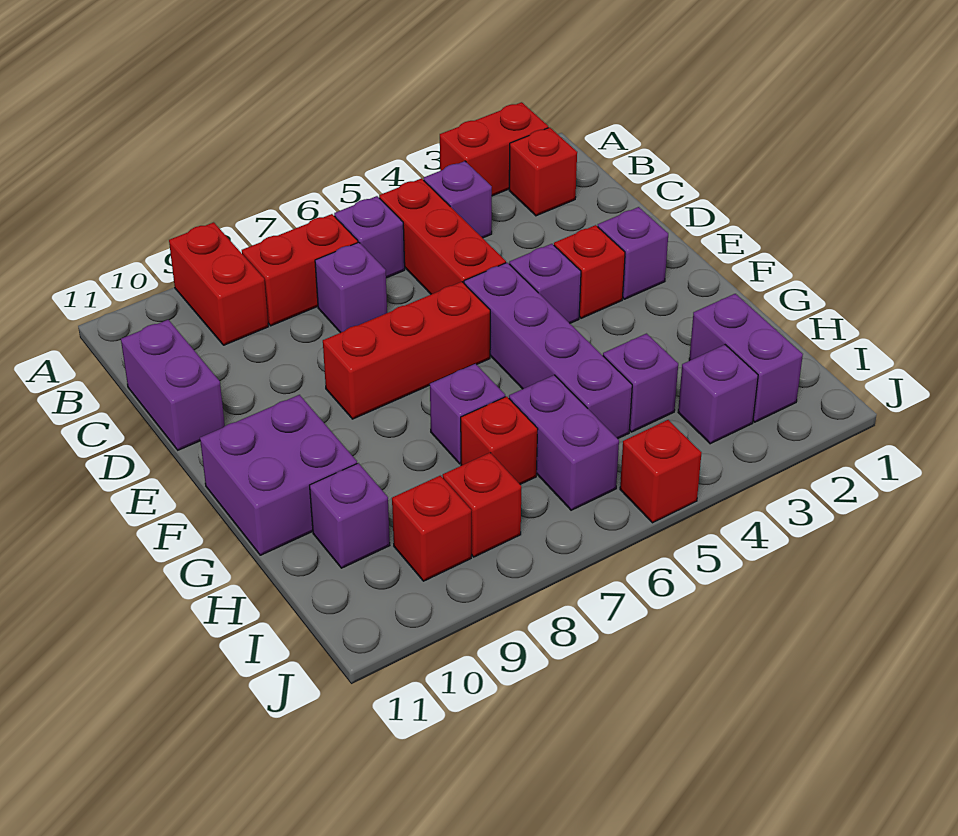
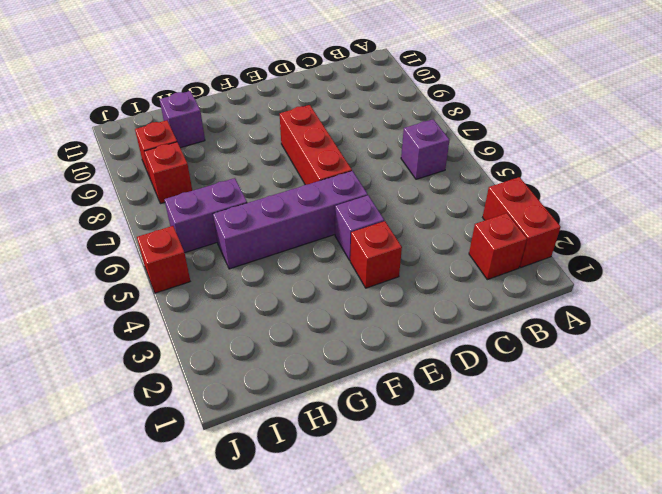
none -> red 1x2 brick [169,222,268,345]
none -> purple 1x1 brick [424,161,492,238]
none -> red 1x3 brick [379,178,506,294]

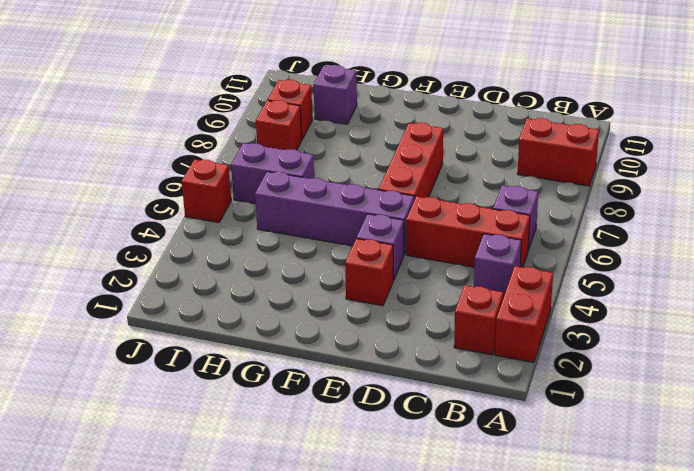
none -> red 1x2 brick [242,214,358,326]
none -> purple 1x1 brick [315,242,387,333]
none -> purple 1x2 brick [121,320,225,450]

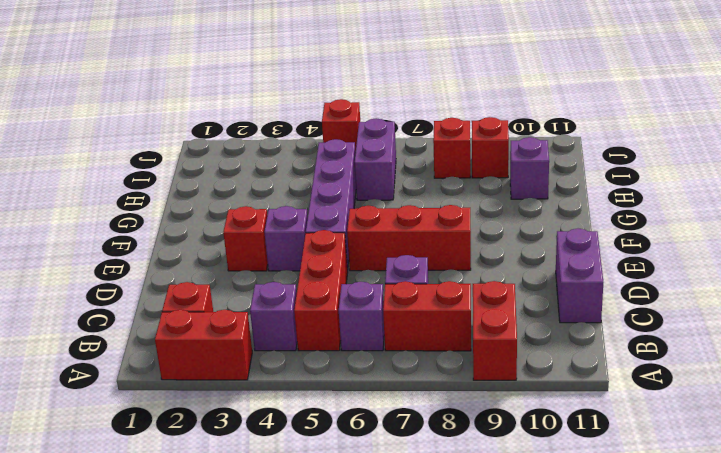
none -> purple 1x1 brick [598,207,668,299]
none -> purple 2x2 brick [200,395,357,555]
none -> purple 1x1 brick [430,364,505,464]

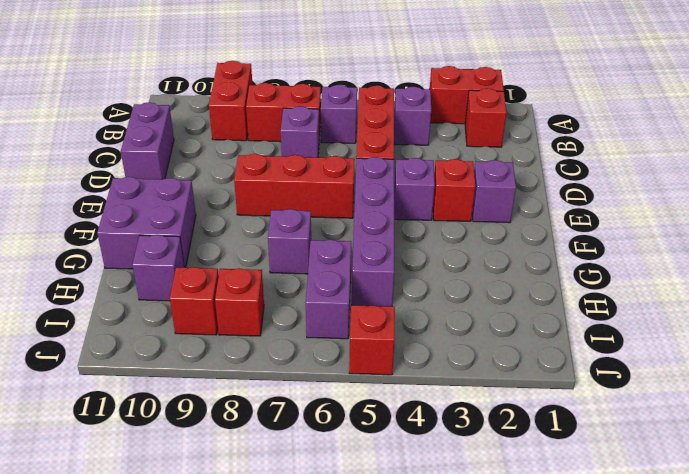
none -> purple 1x2 brick [689,294,803,422]
none -> purple 1x1 brick [603,334,678,432]
none -> red 1x1 brick [461,396,538,484]

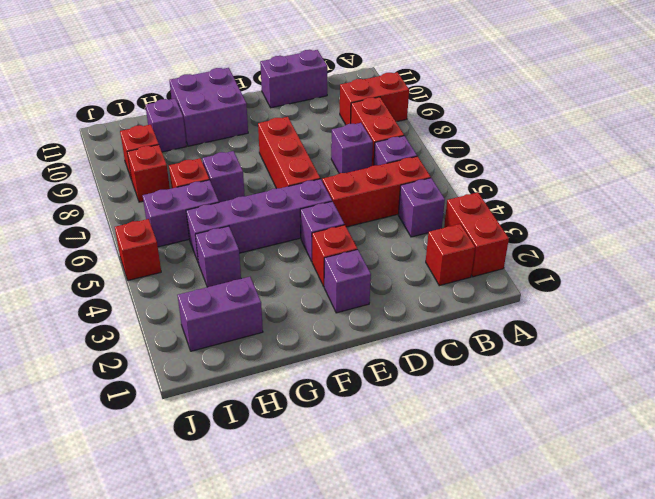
none -> purple 1x1 brick [678,345,758,444]

